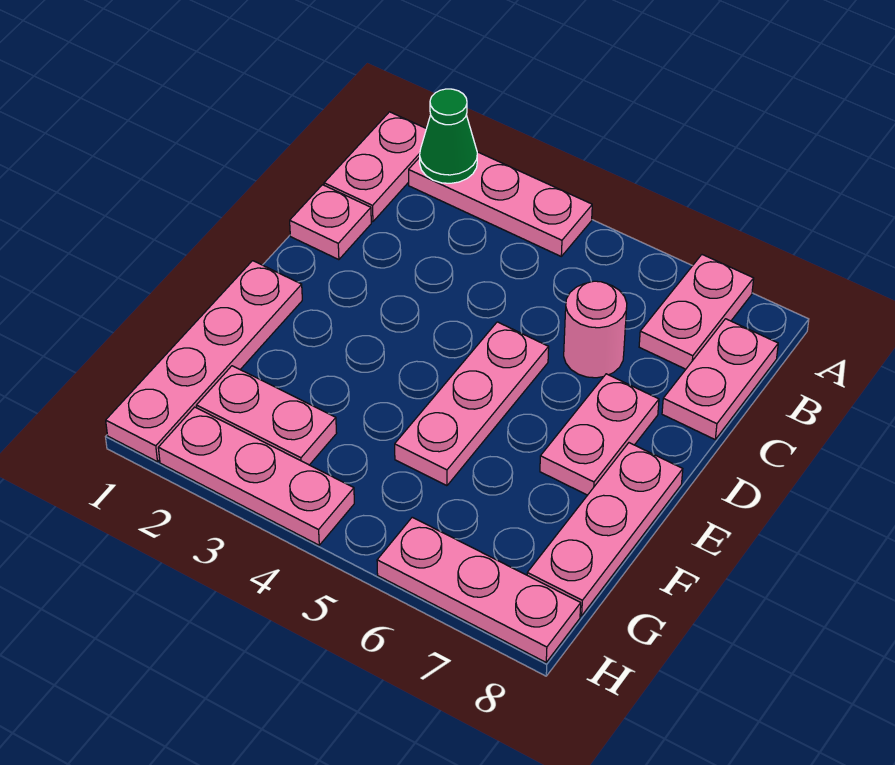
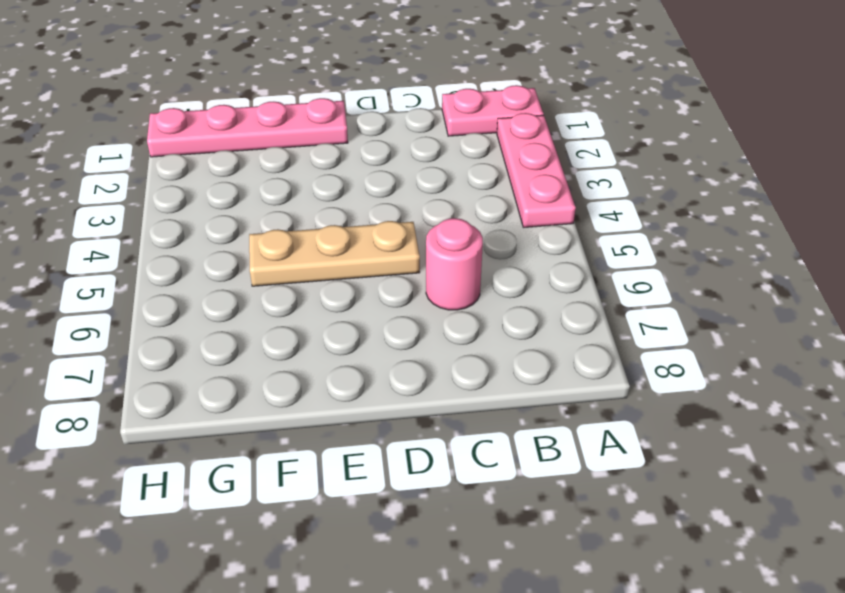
tan 1x3 plate [249,221,420,286] -> pink 1x3 plate [395,322,549,486]
none -> pink 1x2 plate [639,255,754,369]
none -> pink 1x2 plate [662,319,778,439]
none -> pink 1x1 plate [290,185,371,260]

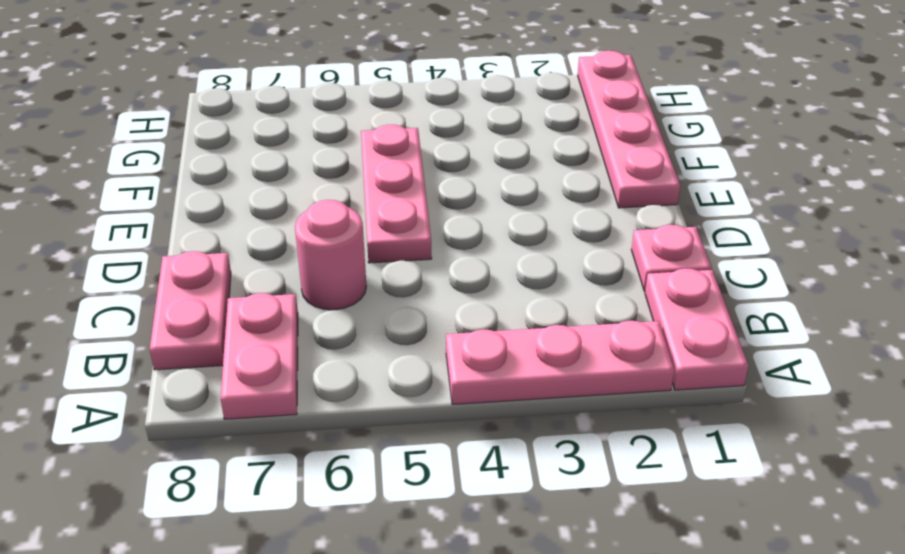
none -> pink 1x2 plate [540,374,659,495]
none -> pink 1x3 plate [527,443,683,616]
none -> pink 1x2 plate [196,366,337,465]

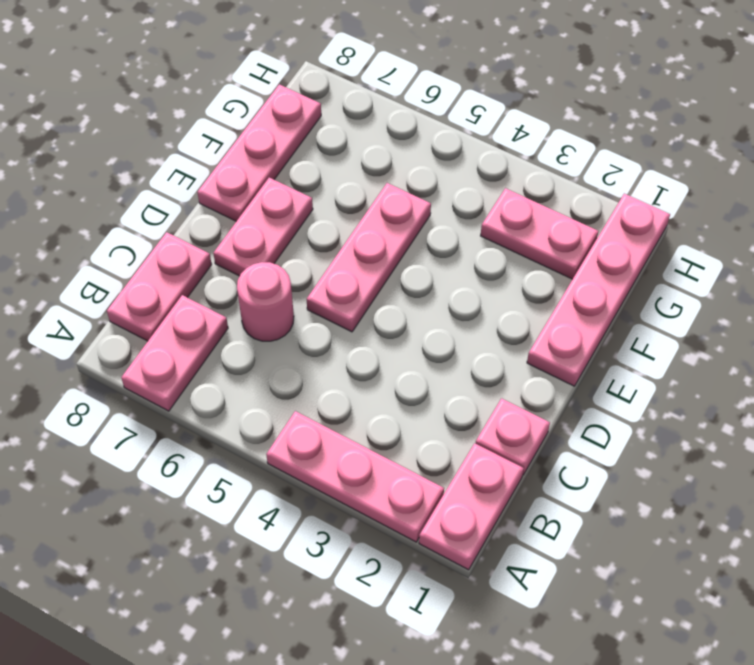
none -> pink 1x3 plate [158,407,354,545]
none -> pink 1x3 plate [377,517,581,662]
none -> green 1x1 cone [420,89,477,183]

